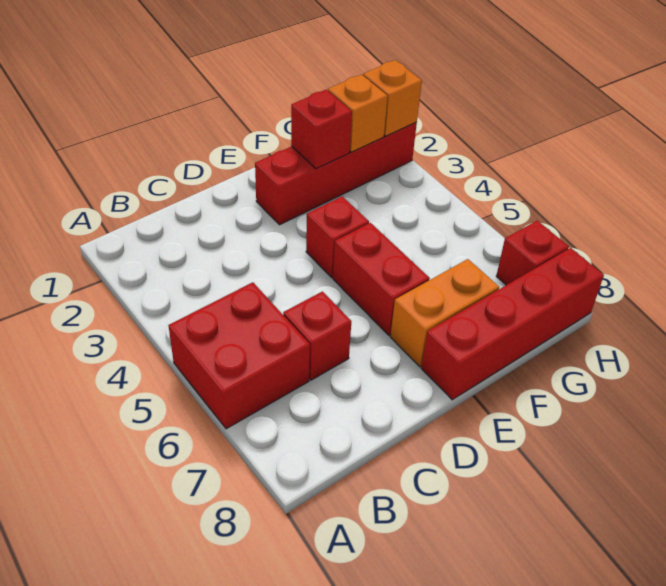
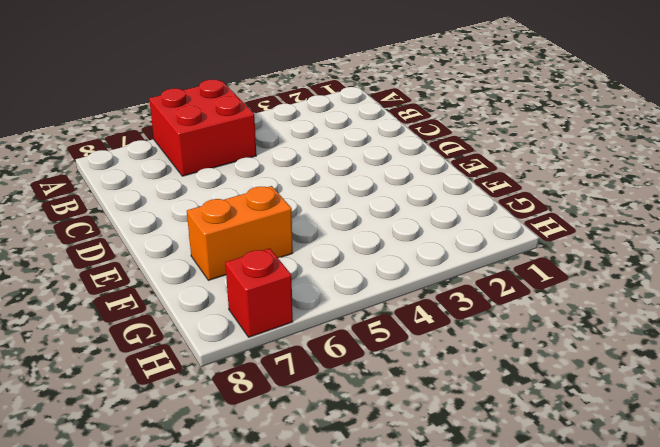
orange 1x2 brick [187,186,293,280] -> orange 1x2 brick turned to [390,259,499,367]
none -> red 1x1 brick [283,292,351,380]
none -> red 1x4 brick [255,122,417,225]

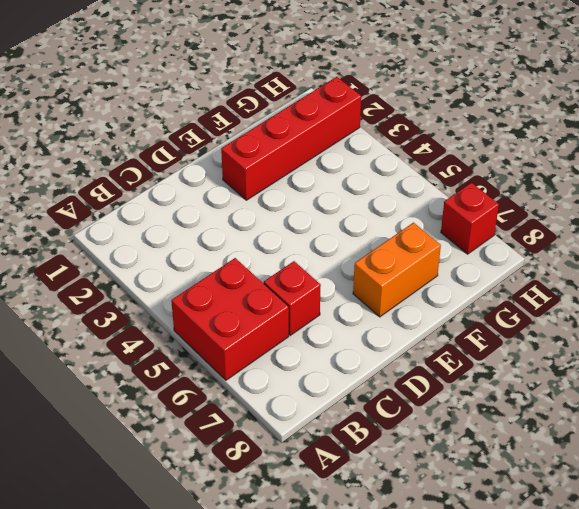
none -> red 1x1 brick [306,196,369,277]
none -> red 1x2 brick [333,223,430,335]

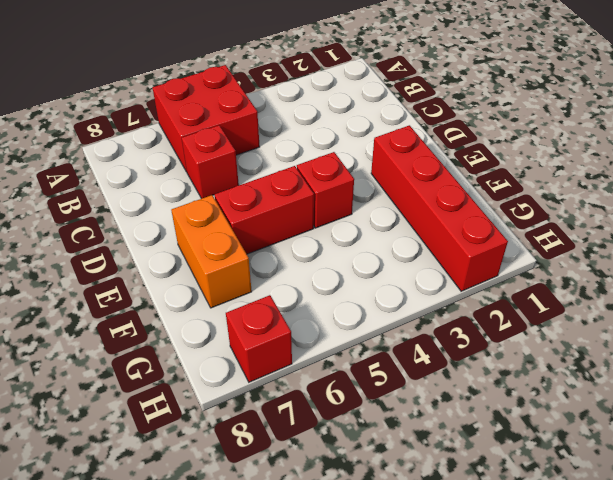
none -> red 1x4 brick [421,248,604,400]
none -> red 1x1 brick [291,90,352,168]

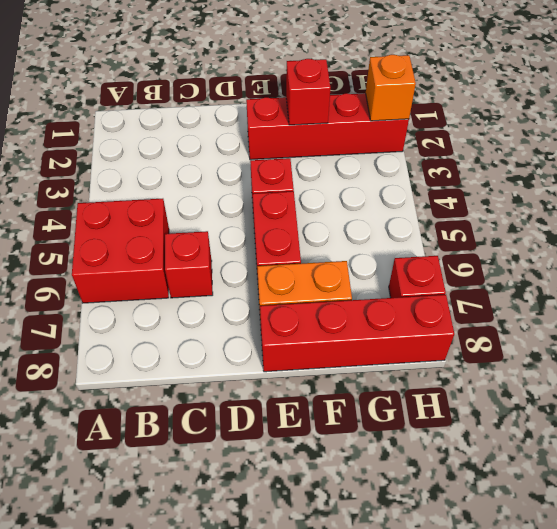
none -> orange 1x1 brick [328,75,388,152]

